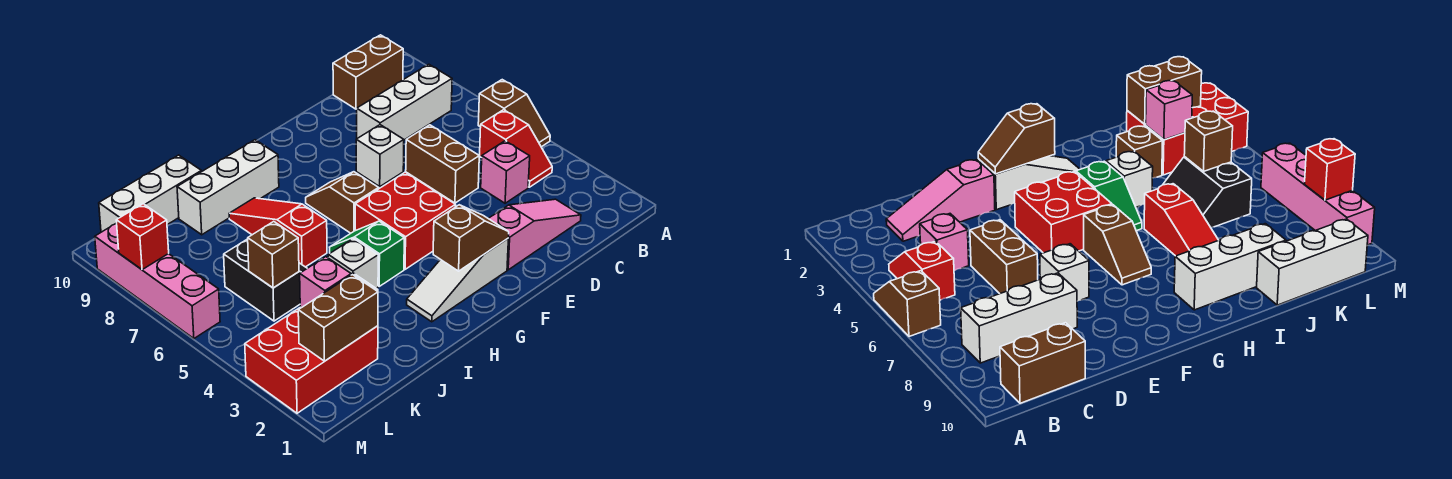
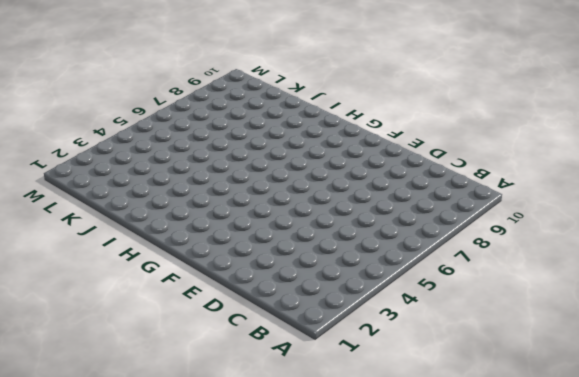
none -> brown 1x2 slope [478,80,550,147]
none -> red 1x2 slope [480,110,552,187]
none -> white 1x3 brick [357,64,452,140]

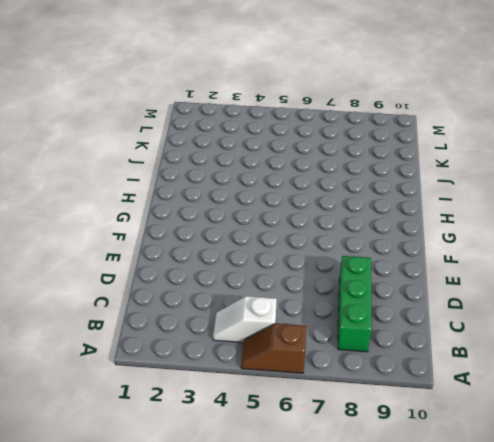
white 1x2 slope [213,296,277,343] -> red 1x2 slope [480,110,552,187]
green 1x3 brick [338,256,372,352] -> white 1x3 brick [357,64,452,140]
none -> brown 1x2 brick [333,35,403,109]
none -> pink 1x3 slope [488,199,581,270]
none -> pink 1x1 brick [481,141,530,203]

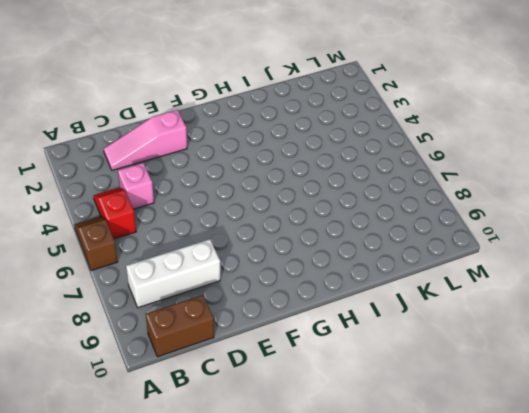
none -> brown 1x2 brick [406,125,479,203]
none -> white 1x1 brick [356,125,404,186]
none -> white 1x3 slope [407,239,508,322]

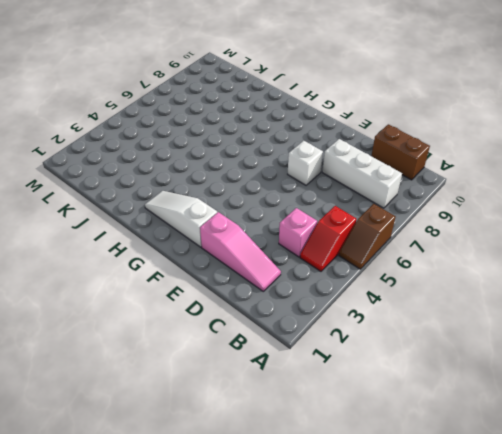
none -> brown 1x2 brick [406,125,479,203]
none -> red 2x2 brick [355,172,456,269]
none -> brown 1x2 slope [306,172,379,233]

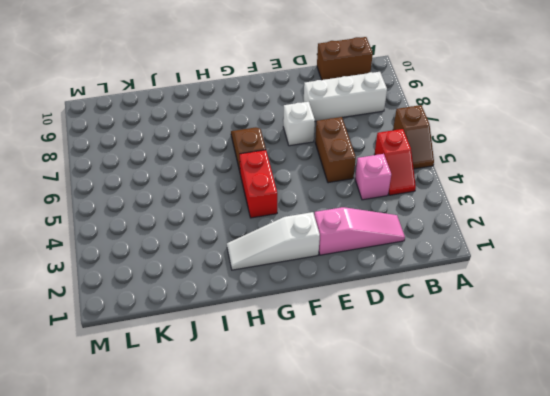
red 1x2 brick [239,150,277,218] -> red 2x2 brick [355,172,456,269]
none -> green 1x2 slope [330,221,404,286]
none -> white 1x3 brick [177,140,279,235]
none -> white 1x1 brick [328,238,378,289]

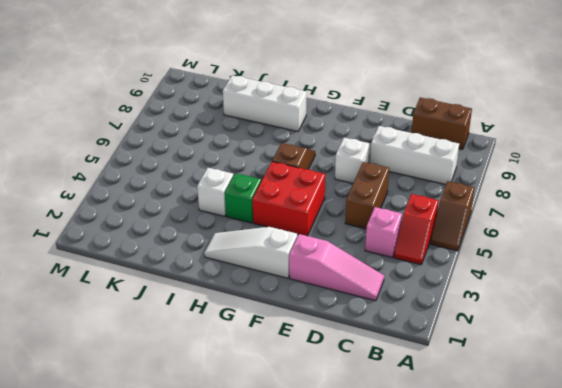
none -> red 1x3 slope [229,198,327,267]
none -> brown 1x1 brick [1116,126,1163,178]
none -> black 2x2 slope [224,239,307,321]

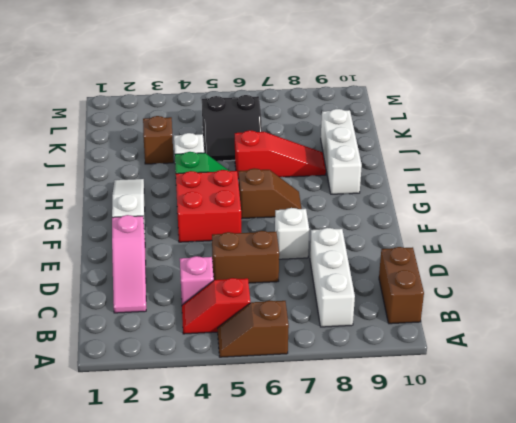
none -> white 1x3 brick [99,155,201,232]
none -> red 2x3 brick [245,307,378,413]
none -> pink 1x4 brick [95,223,220,339]

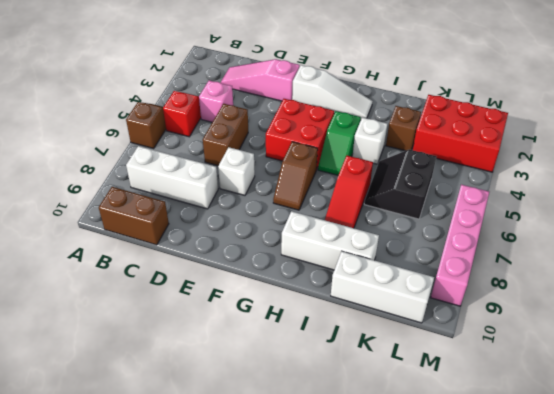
none -> brown 1x2 slope [433,205,509,271]
none -> brown 1x2 brick [298,275,378,361]
none -> pink 1x1 brick [300,257,351,308]

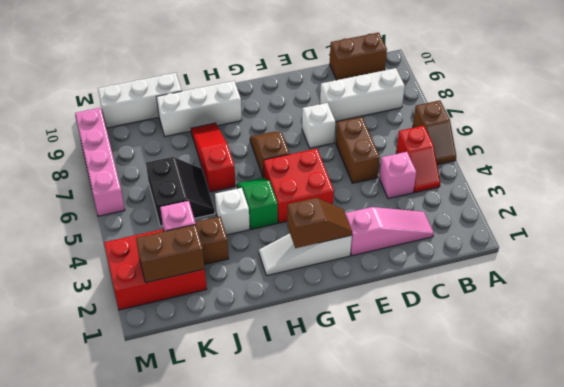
none -> brown 1x1 brick [248,221,299,288]
none -> red 1x1 brick [116,204,169,270]

